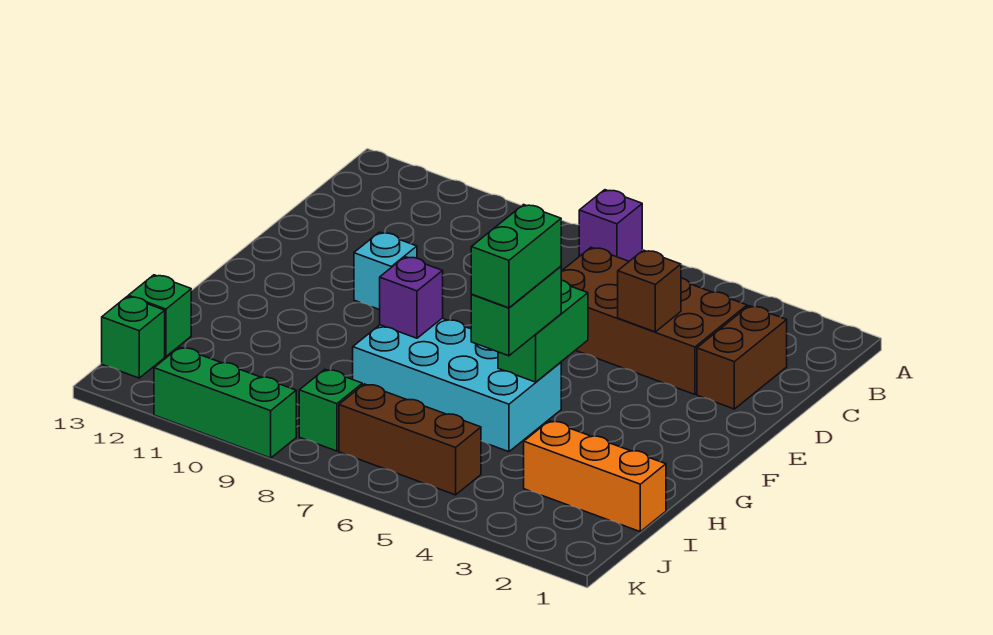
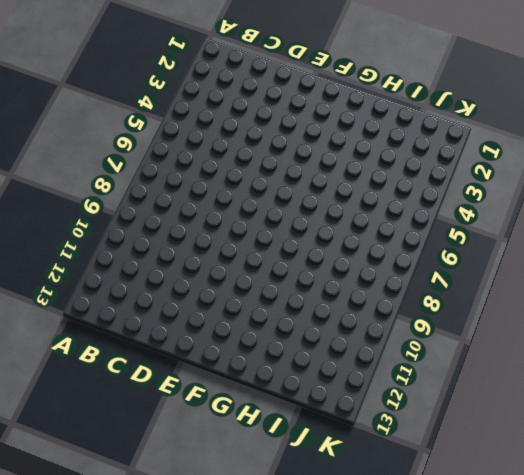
none -> purple 1x1 brick [579,190,642,261]
none -> brown 1x2 brick [697,306,787,409]
none -> brown 2x4 brick [561,248,747,394]

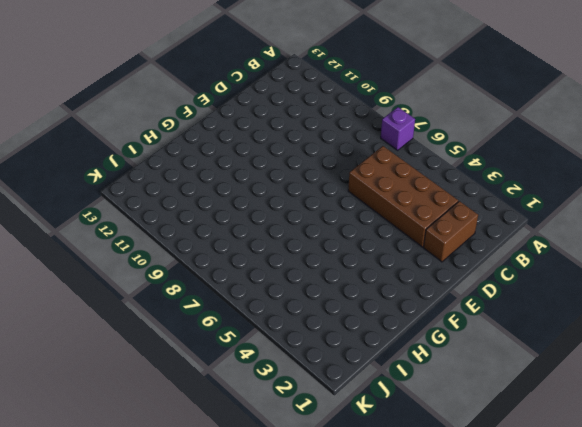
none -> cyan 1x1 brick [354,232,417,310]
none -> cyan 2x4 brick [353,318,561,452]
none -> orange 1x3 brick [524,421,666,532]

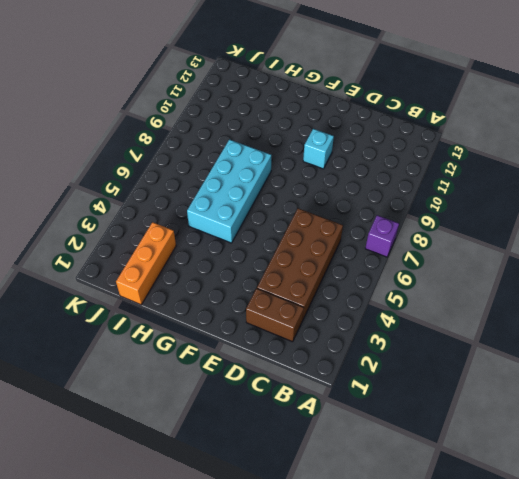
none -> green 1x1 brick [128,275,191,356]
none -> brown 1x3 brick [339,384,481,495]
none -> green 1x1 brick [299,370,362,451]

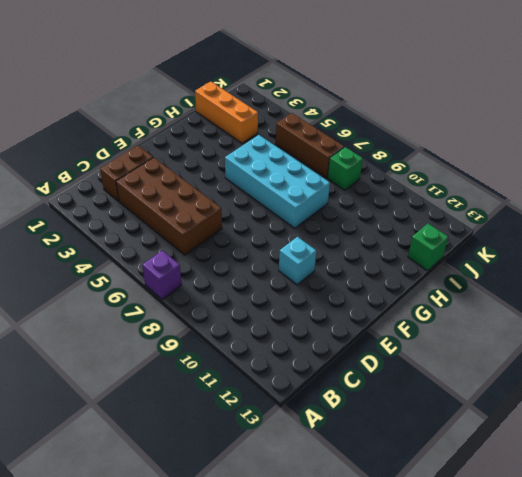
none -> green 1x1 brick [102,296,165,378]
none -> green 1x3 brick [154,347,296,458]
none -> brown 1x1 brick [618,250,681,332]

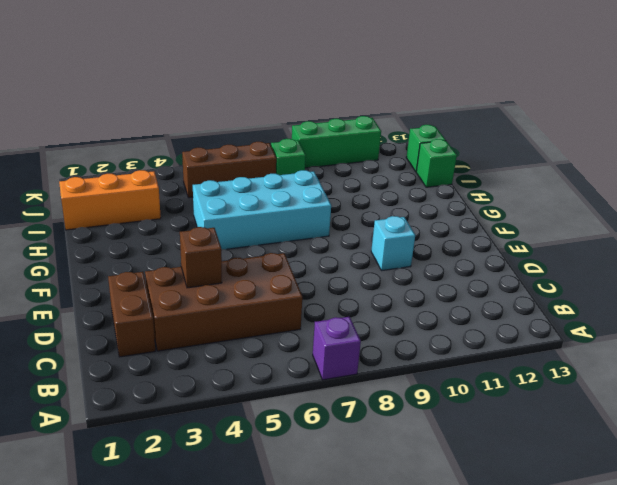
none -> green 1x2 brick [498,280,588,382]
none -> purple 1x1 brick [380,257,443,338]
none -> green 1x2 brick [471,266,561,356]

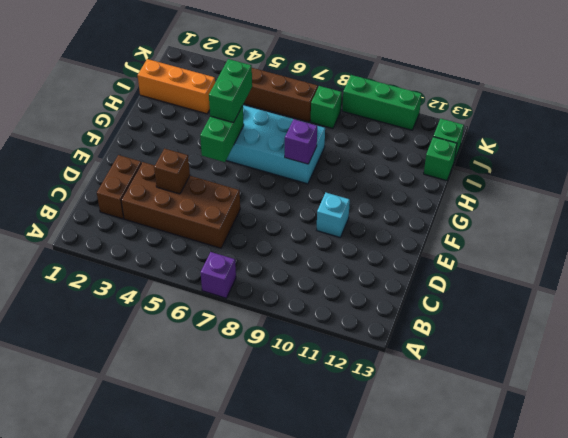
none -> green 1x2 brick [471,205,561,308]

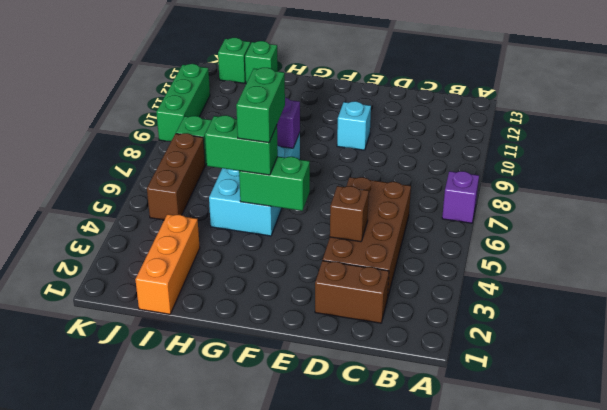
green 1x2 brick [236,68,285,143] -> green 1x2 brick turned to [471,205,561,308]

